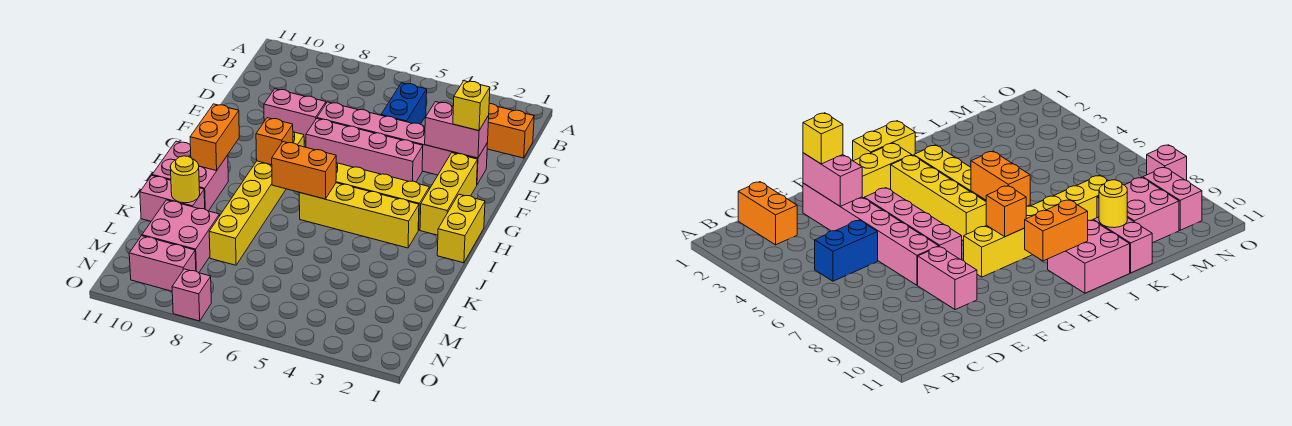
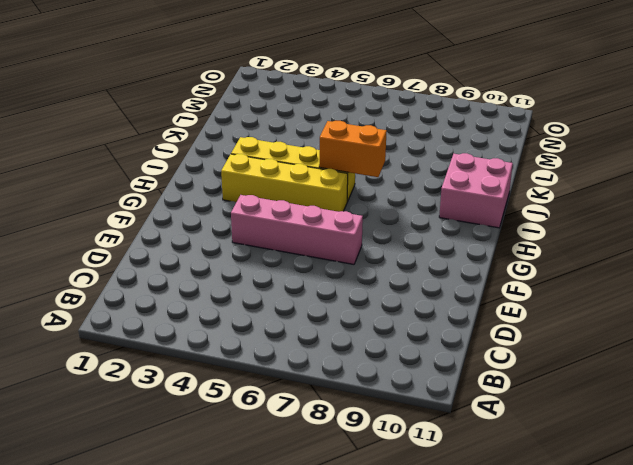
none -> orange 1x2 brick [487,104,534,158]
none -> blue 1x2 brick [381,83,427,124]
none -> pink 1x6 brick [317,102,488,184]

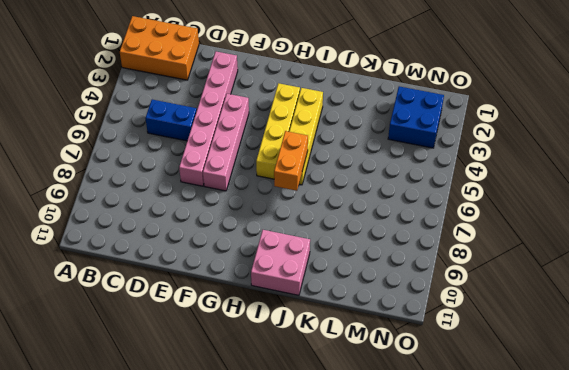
orange 2x3 brick [120,16,199,80] -> orange 1x2 brick [487,104,534,158]
blue 2x2 brick [388,86,444,148] -> none
none -> pink 1x2 brick [264,89,326,141]
none -> yellow 1x3 brick [420,153,478,235]
none -> yellow 1x6 brick [209,132,304,265]

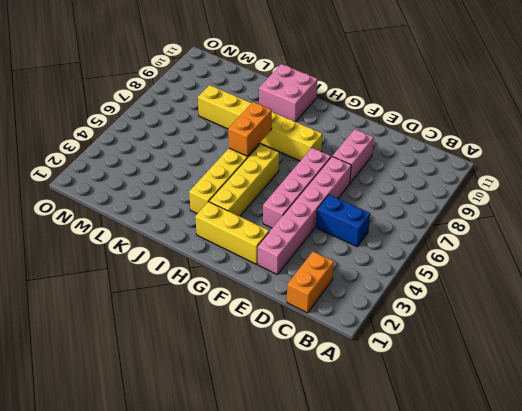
none -> yellow 1x2 brick [437,194,485,263]
none -> pink 1x2 brick [140,176,205,221]
none -> pink 2x2 brick [142,200,219,273]

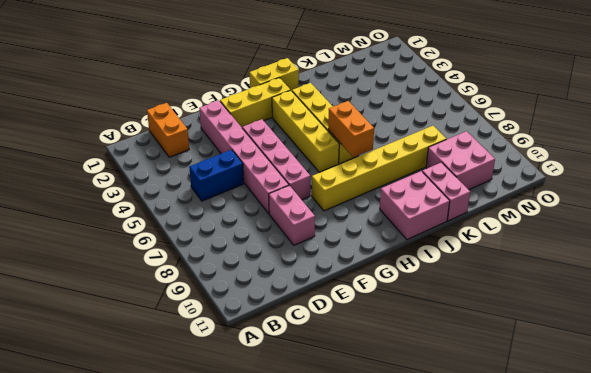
none -> pink 1x2 brick [129,236,196,291]
none -> pink 1x1 brick [172,269,211,321]
none -> pink 1x2 brick [425,102,489,158]

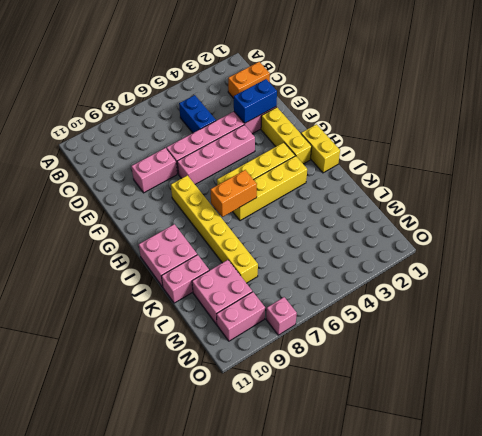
blue 1x2 brick [234,79,277,123] -> pink 1x2 brick [425,102,489,158]
none -> orange 1x1 brick [256,118,293,165]
none -> orange 1x2 brick [190,104,239,171]
none -> yellow 1x1 round brick [170,156,200,203]

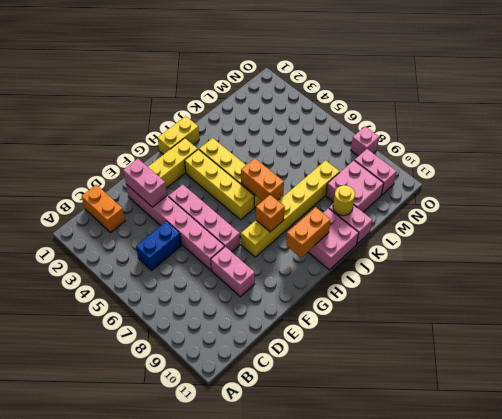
none -> yellow 1x1 brick [453,81,490,131]

